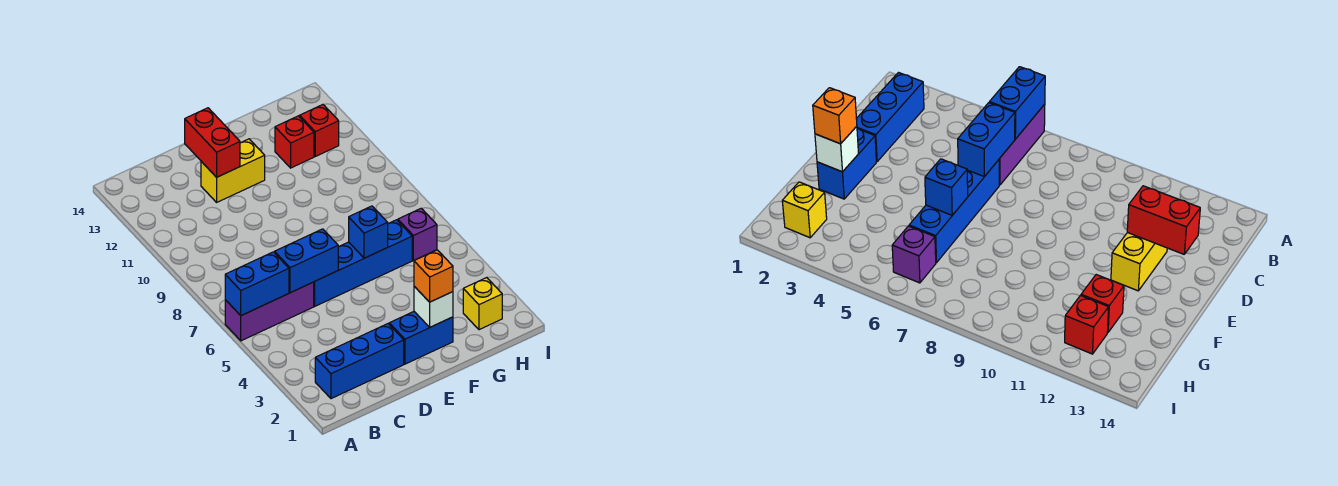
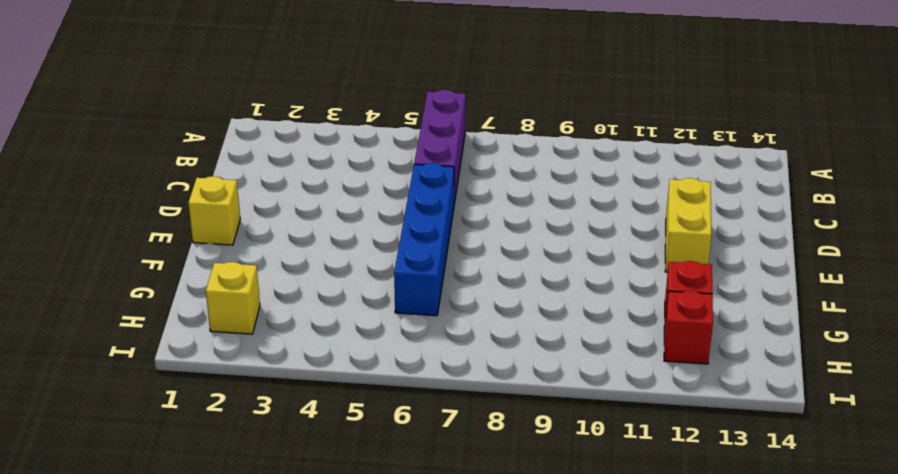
yellow 1x1 brick [188,176,240,245] -> none
none -> blue 1x3 brick [315,324,404,399]
none -> blue 1x2 brick [389,312,453,364]
none -> purple 1x1 brick [398,208,437,260]

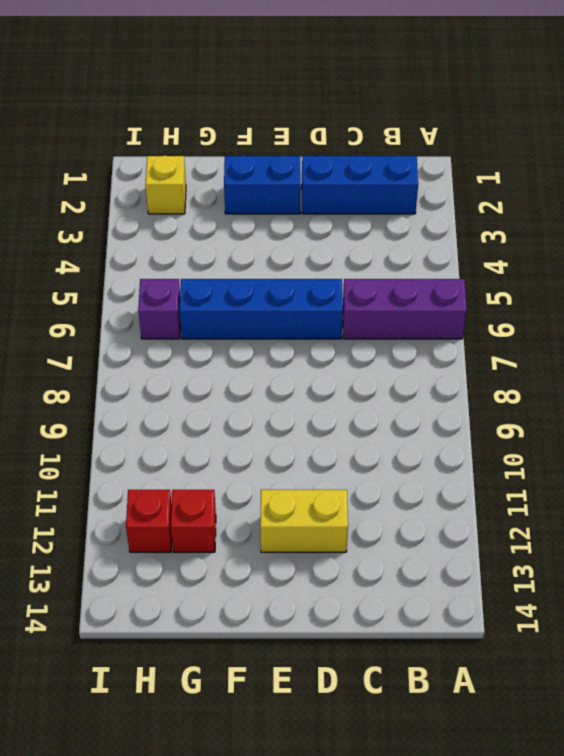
none -> blue 1x2 brick [225,252,289,316]
none -> blue 1x2 brick [275,229,338,293]
none -> red 1x2 brick [185,108,240,177]

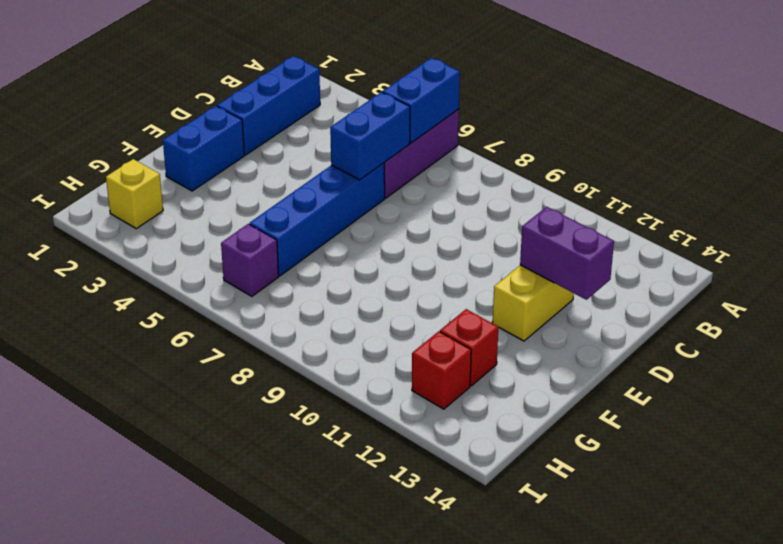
purple 1x2 brick [520,207,614,300] -> red 1x2 brick [185,108,240,177]
none -> white 1x1 brick [414,286,453,327]
none -> blue 1x1 brick [349,206,388,258]
none -> orange 1x1 brick [414,250,453,302]

